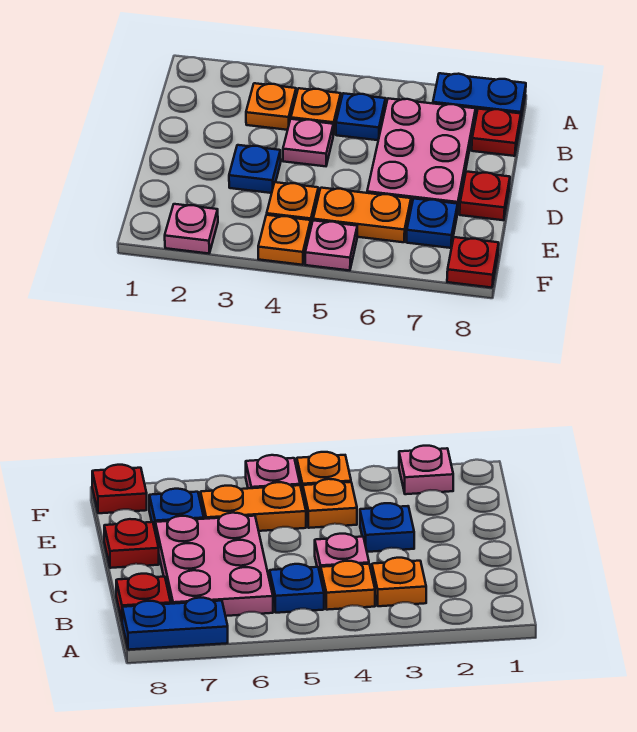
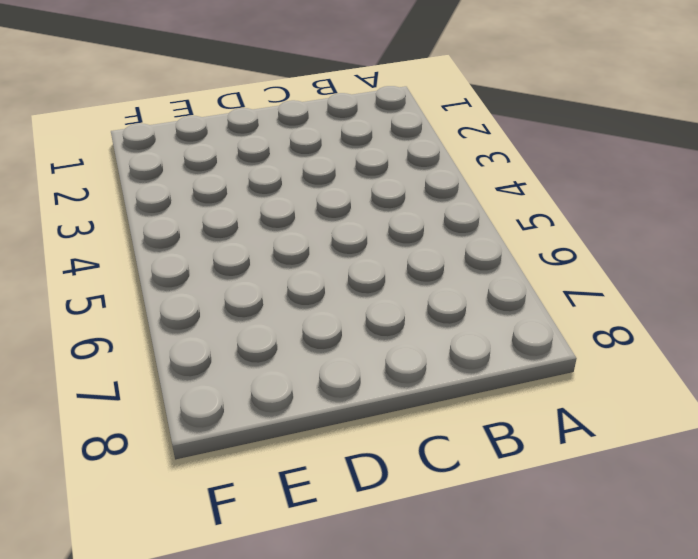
none -> blue 1x2 plate [433,73,526,123]
none -> orange 1x1 plate [246,83,296,130]
none -> orange 1x1 plate [291,88,341,135]

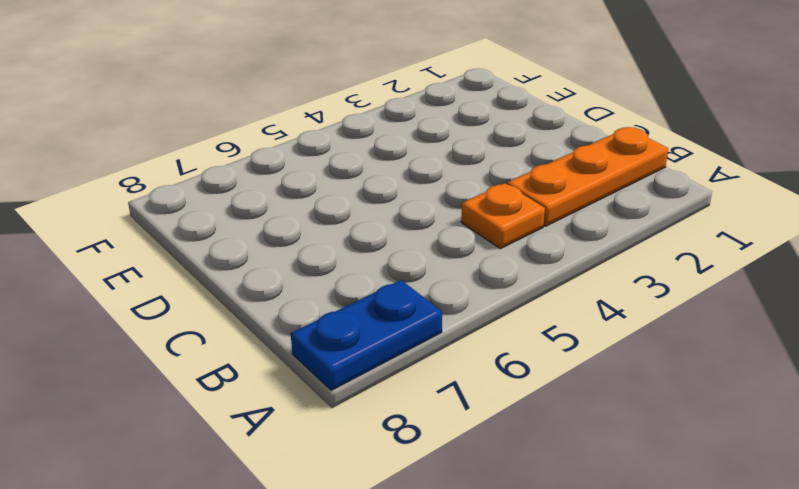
orange 1x3 plate [507,127,668,226] -> orange 1x1 plate [246,83,296,130]
none -> blue 1x1 plate [336,93,385,140]
none -> pink 2x3 plate [367,98,476,214]
none -> red 1x1 plate [472,109,521,156]

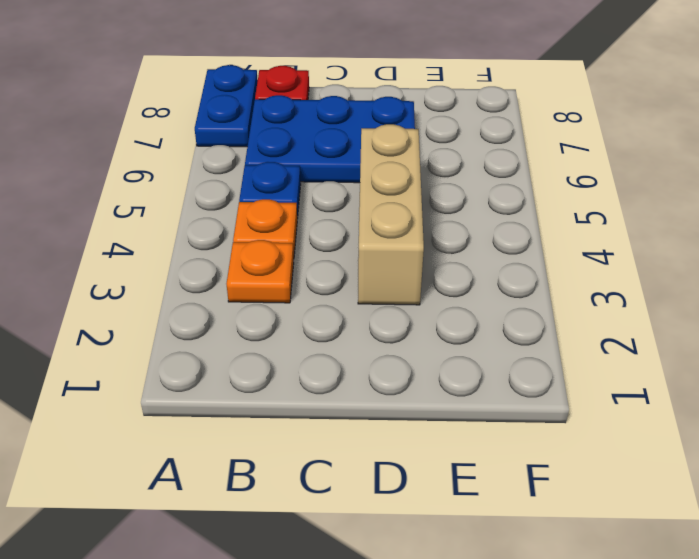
blue 2x3 plate [245,95,415,183] -> pink 2x3 plate [367,98,476,214]
tan 1x3 brick [358,124,424,305] -> blue 1x1 plate [229,145,281,193]
none -> pink 1x1 plate [283,119,333,166]
none -> red 1x1 plate [460,171,510,220]
none -> orange 1x1 plate [267,182,318,226]

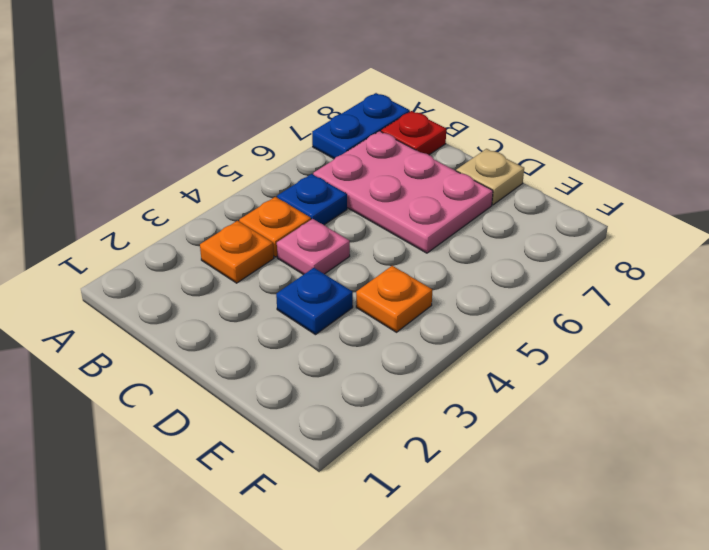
tan 1x1 plate [456,149,524,205] -> red 1x1 plate [460,171,510,220]
none -> orange 1x2 plate [313,188,411,242]
none -> blue 1x1 plate [407,199,458,248]
none -> pink 1x1 plate [165,204,218,254]

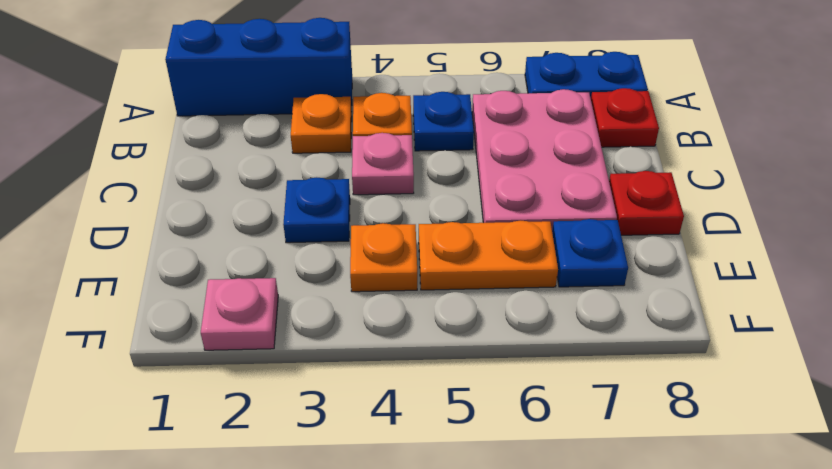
blue 1x3 brick [165,18,352,116] -> none
none -> orange 1x1 plate [258,215,311,265]
none -> pink 1x1 plate [305,220,357,270]
none -> red 1x1 plate [447,237,499,288]

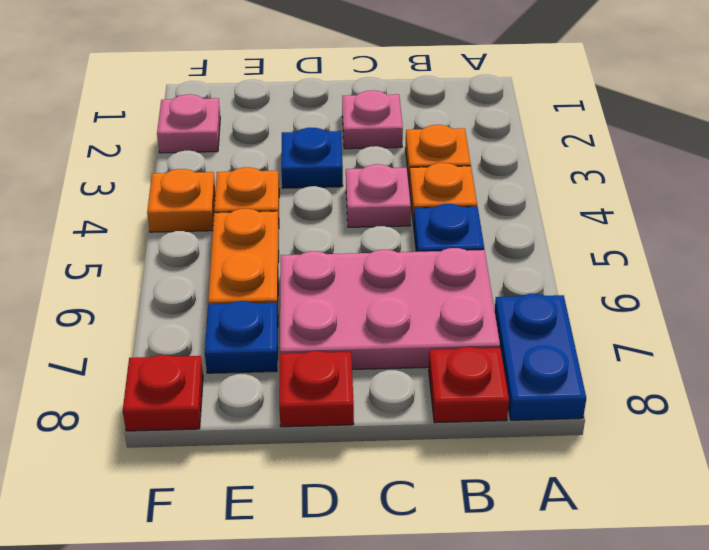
pink 1x1 plate [342,90,403,149] -> pink 1x1 plate moved to [305,220,357,270]

